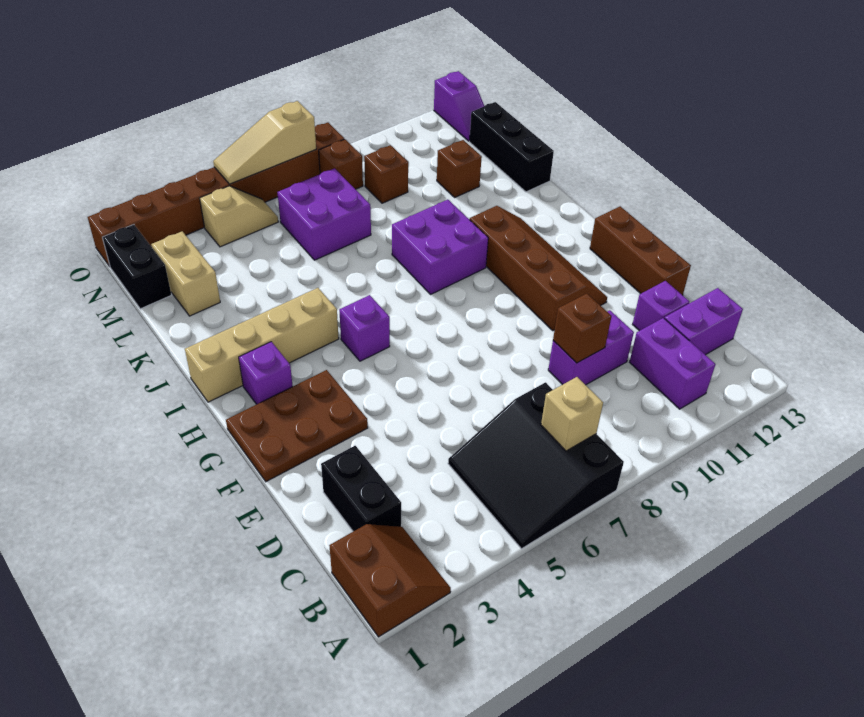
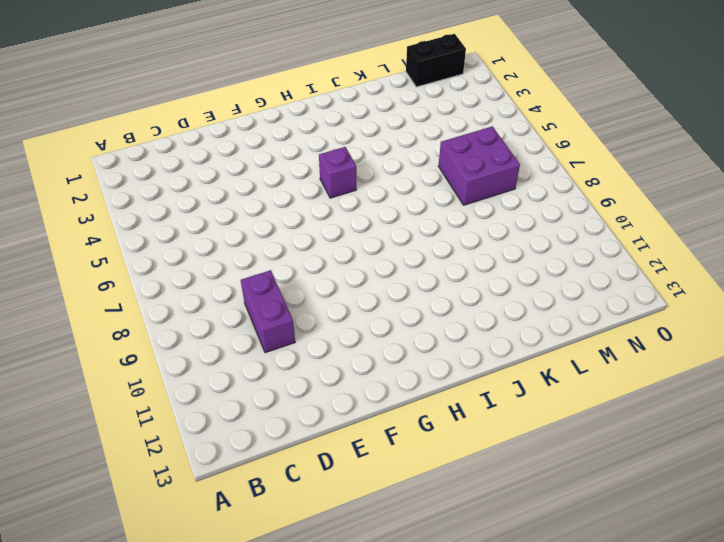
none -> brown 2x2 slope [329,524,451,637]
none -> black 3x3 slope [448,382,624,549]
none -> purple 1x2 brick [630,318,716,409]

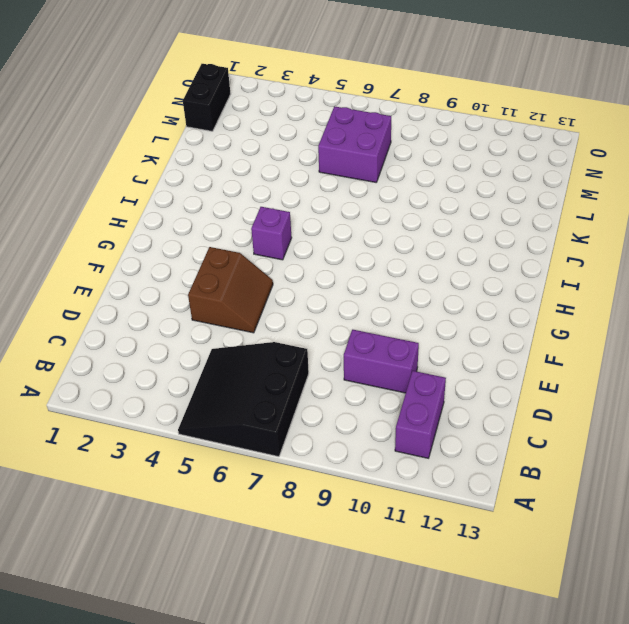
brown 2x2 slope [188,247,273,333] -> brown 2x2 slope moved to [329,524,451,637]
none -> black 1x2 brick [321,446,401,531]
none -> purple 1x2 brick [664,288,743,355]
none -> purple 1x1 brick [633,281,690,331]

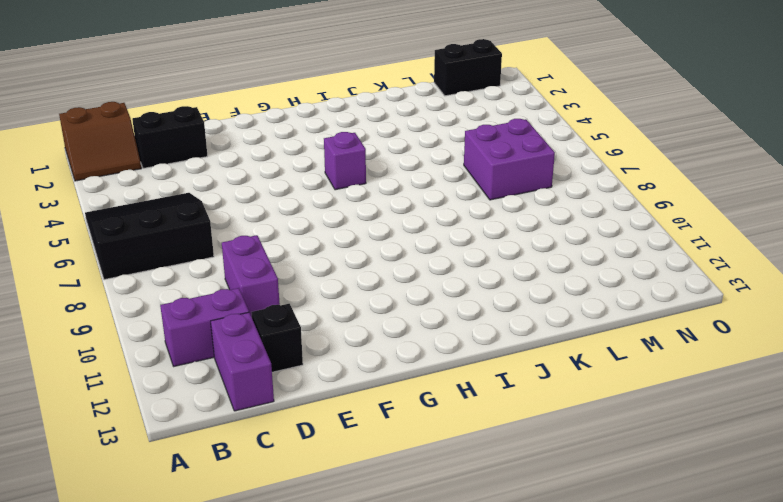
black 1x1 brick [251,304,303,372] -> purple 1x1 brick [633,281,690,331]
none -> brown 1x3 brick [590,206,691,295]
none -> brown 2x3 plate [226,370,368,482]
none -> brown 2x4 slope [470,206,607,330]

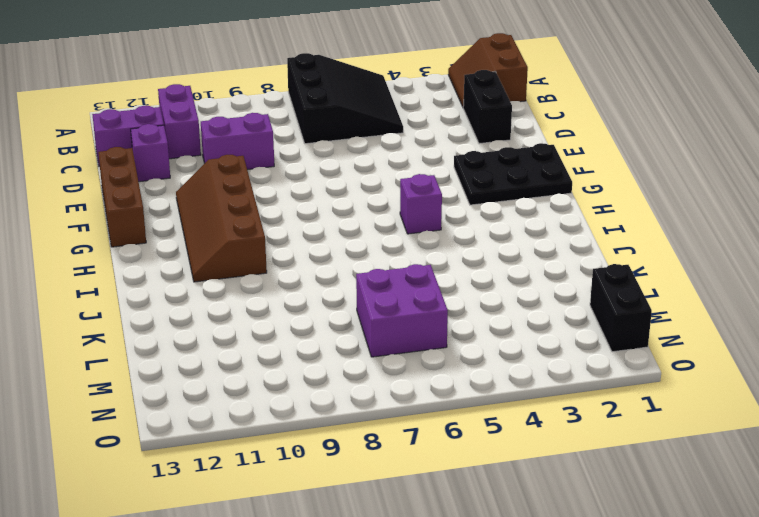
black 2x3 plate [454,143,572,205] -> brown 2x3 plate [226,370,368,482]
none -> purple 1x1 brick [239,342,293,404]
none -> tan 1x4 brick [185,288,339,402]
none -> purple 2x2 brick [392,200,488,294]

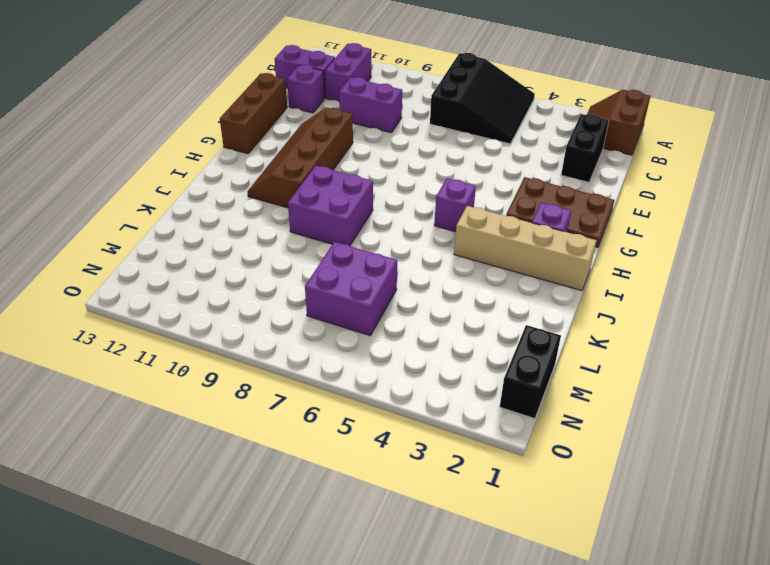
none -> black 1x3 brick [469,102,554,192]
none -> tan 1x2 brick [151,231,220,316]
none -> brown 1x1 brick [437,140,482,197]

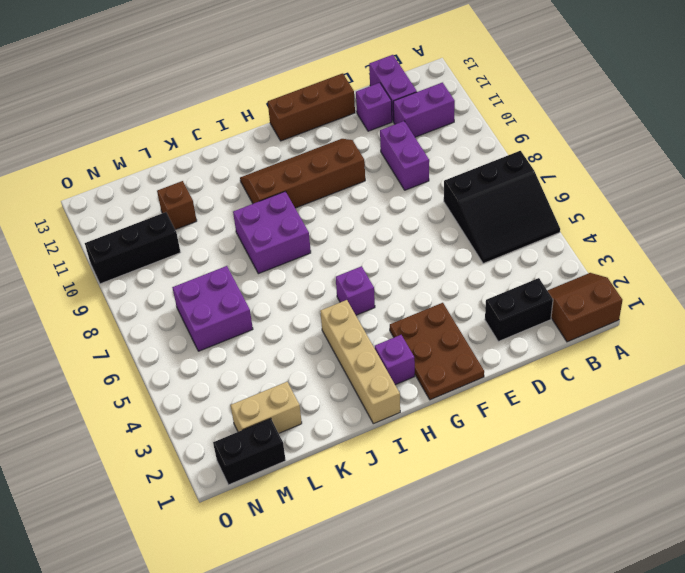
black 1x3 brick [85,212,181,284] -> black 1x3 brick moved to [469,102,554,192]
none -> brown 1x1 brick [364,145,408,203]
none -> tan 1x2 slope [200,186,278,247]
none -> brown 1x1 brick [319,139,363,189]

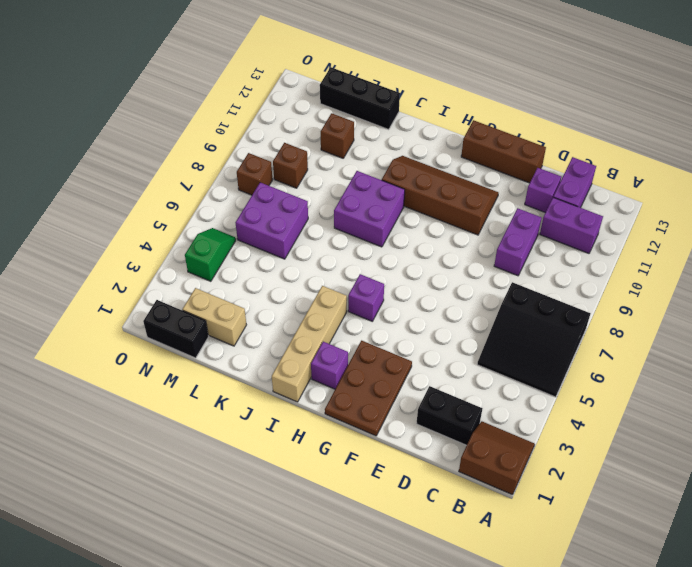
green 1x2 slope [185,228,236,281] -> tan 1x2 slope [200,186,278,247]
none -> purple 1x2 slope [434,71,484,141]
none -> brown 1x8 brick [88,123,344,266]
none -> tan 1x1 brick [541,377,603,451]

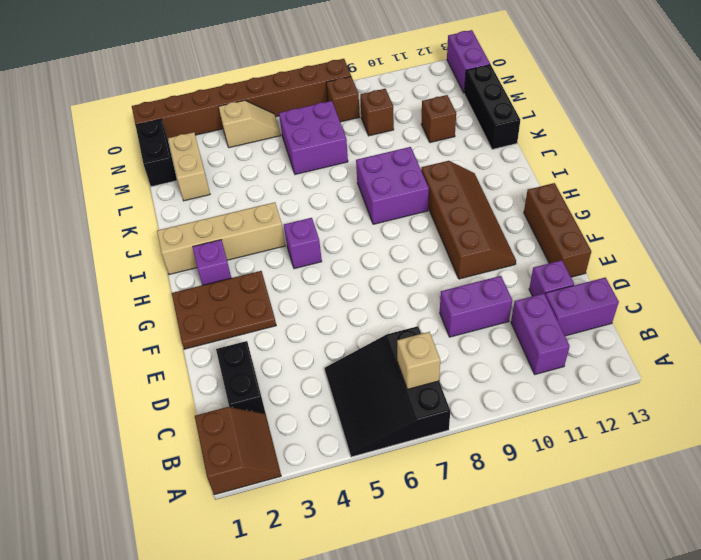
purple 1x2 brick [447,30,490,93] -> purple 1x2 slope [434,71,484,141]
none -> brown 1x1 brick [553,294,612,363]
none -> tan 1x3 slope [213,101,316,184]

